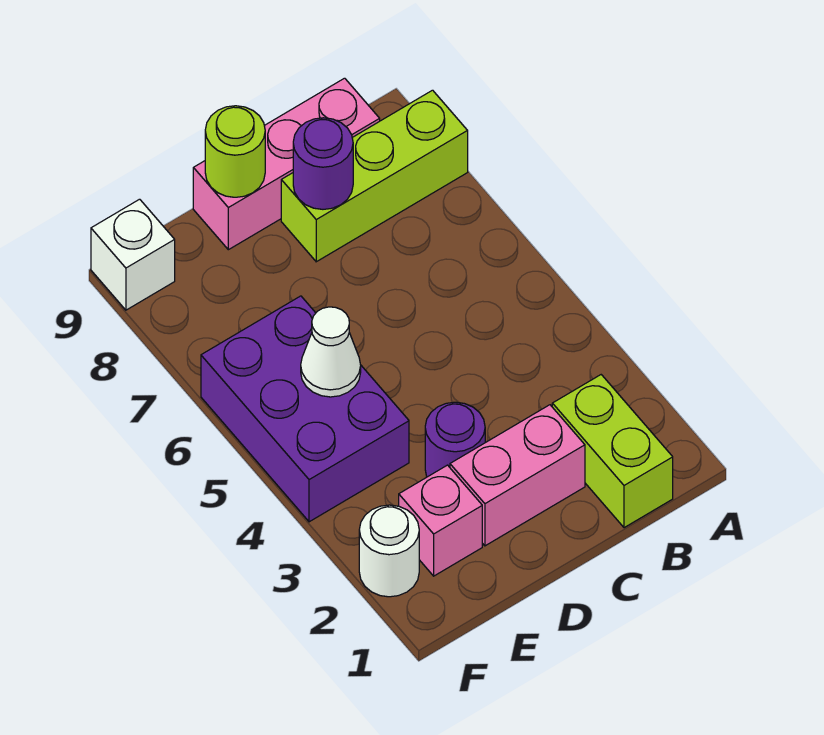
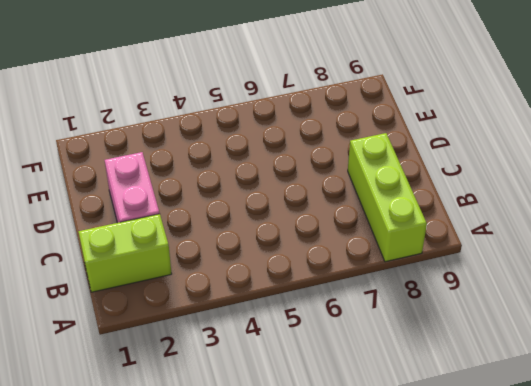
none -> pink 1x3 brick [193,78,380,250]
none -> purple 1x1 round brick [425,402,485,477]
none -> pink 1x1 brick [399,465,482,576]

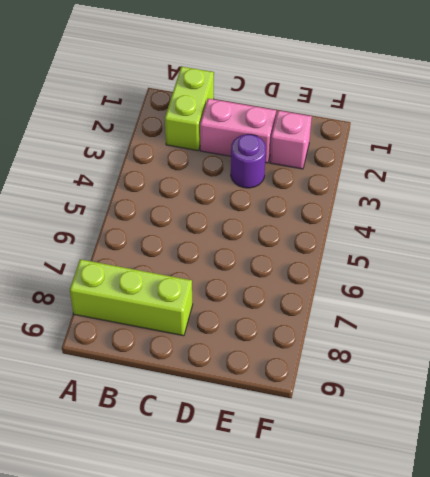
none -> pink 1x3 brick [193,78,380,250]
none -> purple 2x3 brick [201,296,409,522]
none -> white 1x1 round brick [359,505,419,597]

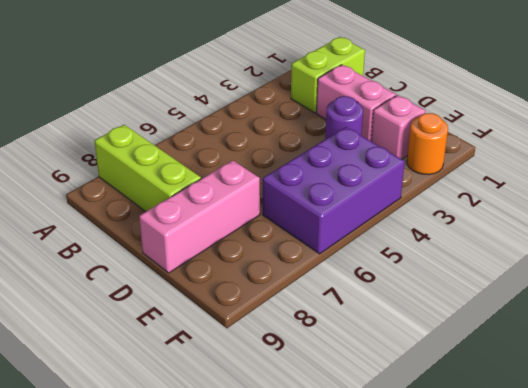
pink 1x3 brick [139,160,260,273] -> pink 1x3 brick turned to [193,78,380,250]
orange 1x1 round brick [407,113,448,175] -> white 1x1 round brick [359,505,419,597]
none -> white 1x1 brick [91,199,175,310]
none -> purple 1x1 round brick [293,118,353,209]
none -> lime 1x1 round brick [205,106,265,197]

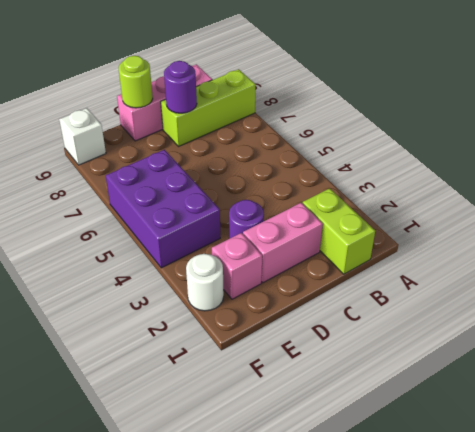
none -> white 1x1 cone [301,307,361,397]

